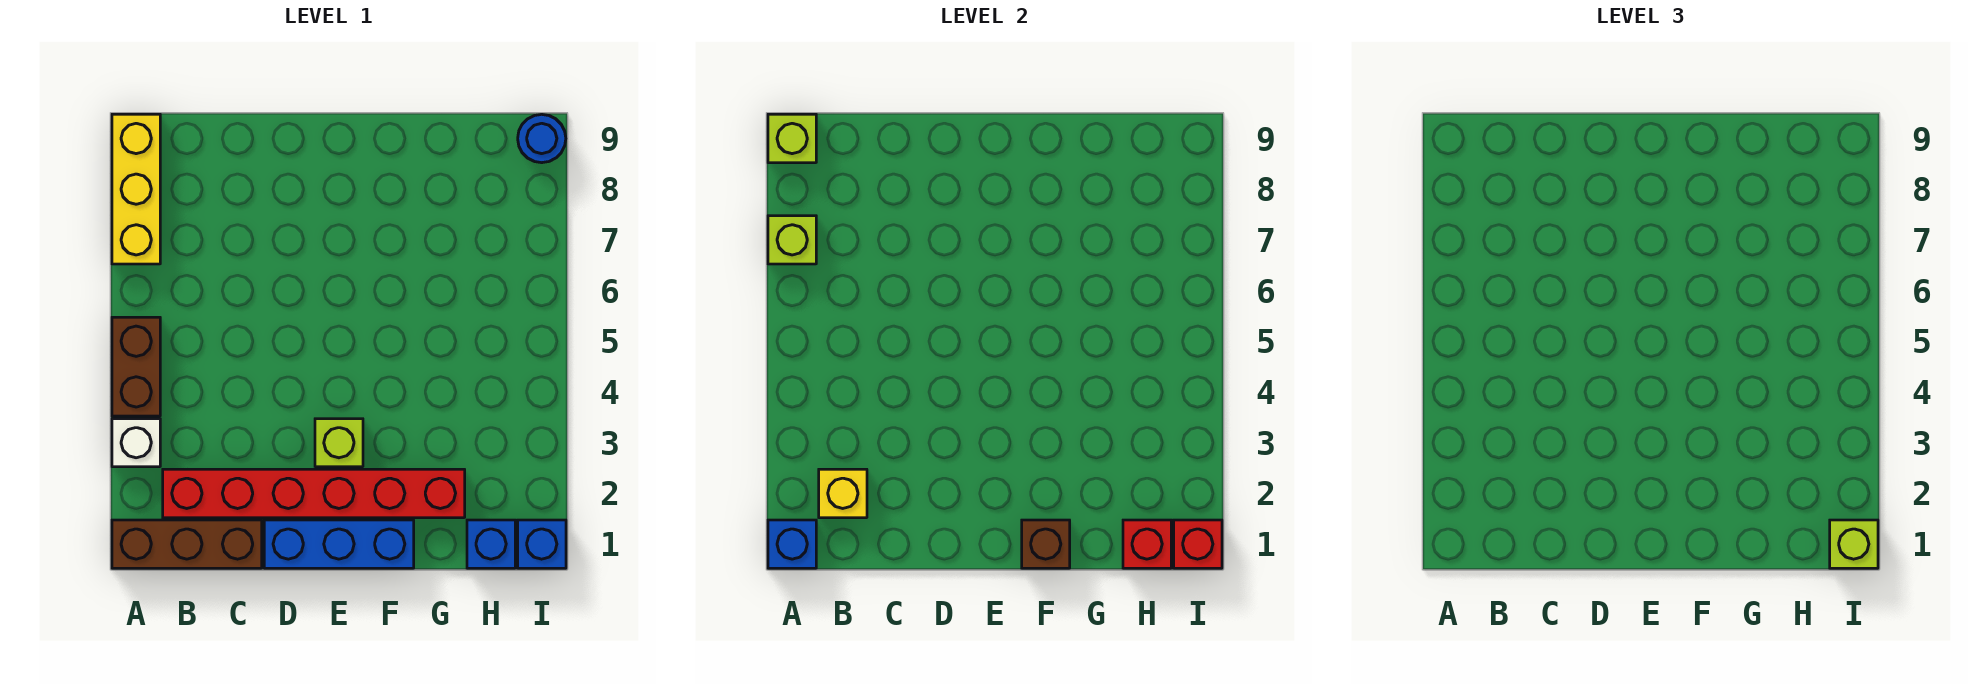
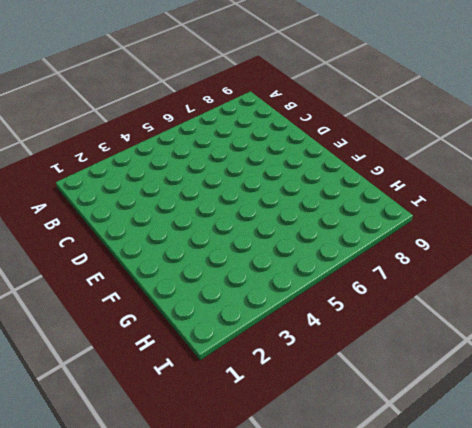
none -> brown 1x3 brick [112,520,262,568]
none -> white 1x1 brick [112,419,160,467]
none -> brown 1x2 brick [112,317,160,416]

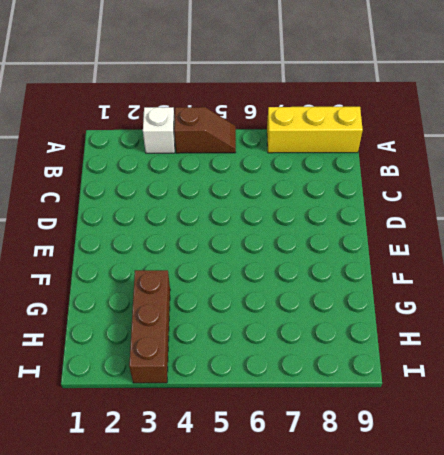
brown 1x2 slope [174,107,236,153] -> brown 1x2 brick [112,317,160,416]
brown 1x3 brick [129,270,170,383] -> brown 1x3 brick moved to [112,520,262,568]
none -> red 1x6 brick [163,469,465,518]
none -> blue 1x3 brick [264,520,414,568]
none -> lime 1x1 brick [315,419,363,467]

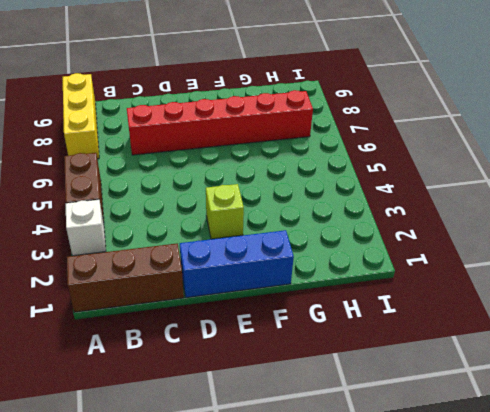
red 1x6 brick [127,90,313,155] -> red 1x6 brick moved to [163,469,465,518]
none -> blue 1x1 brick [467,520,515,568]
none -> blue 1x1 brick [518,520,566,568]
none -> blue 1x1 round brick [518,114,566,163]

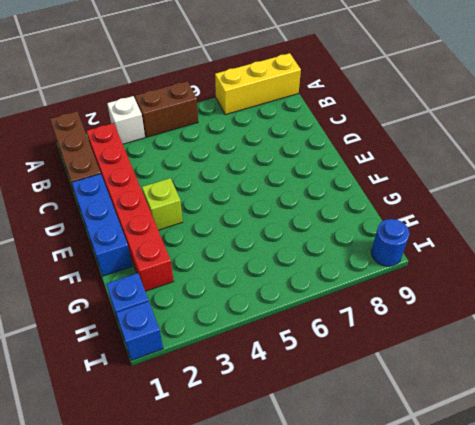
none -> blue 1x1 brick [768,520,816,568]
none -> lime 1x1 brick [768,216,816,264]
none -> lime 1x1 brick [768,114,816,163]

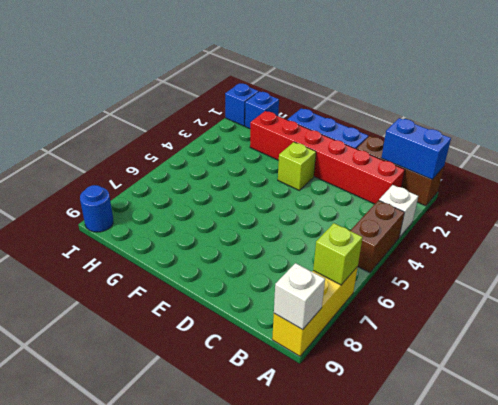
blue 1x2 brick [381,118,451,179] -> blue 1x1 brick [768,520,816,568]
white 1x1 brick [274,263,325,330] -> lime 1x1 brick [768,114,816,163]
none -> yellow 1x1 brick [819,469,867,518]
none -> brown 1x1 brick [1022,520,1070,568]
none -> red 1x1 brick [1123,520,1171,568]

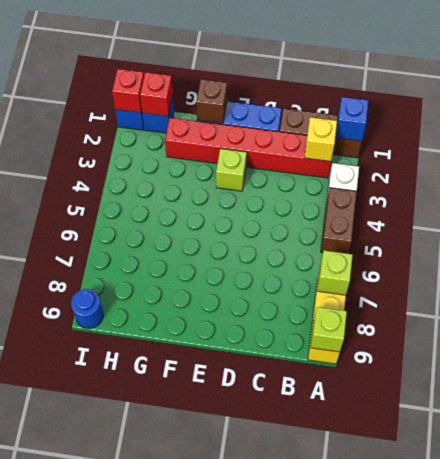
none -> lime 1x1 brick [1830,520,1878,568]

